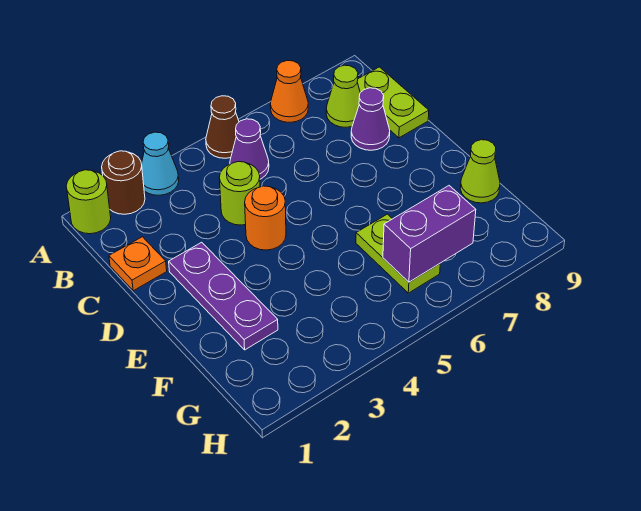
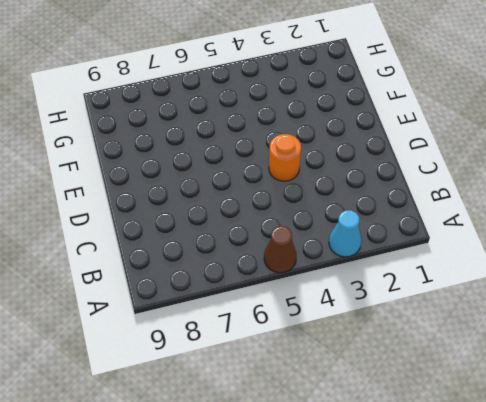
none -> lime 1x1 round brick [66,170,111,234]
none -> brown 1x1 round brick [102,151,145,214]
none -> orange 1x1 cone [270,61,308,122]

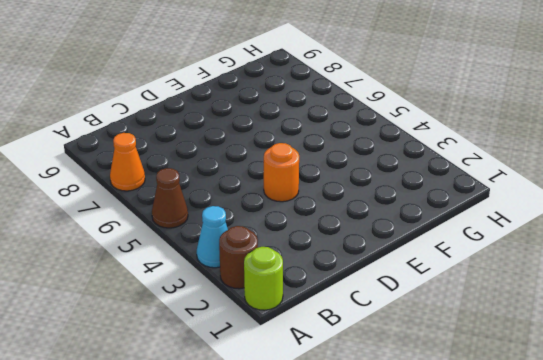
none -> purple 1x1 cone [230,119,269,179]
none -> lime 1x1 cone [326,65,360,127]
none -> lime 1x2 plate [357,67,429,138]

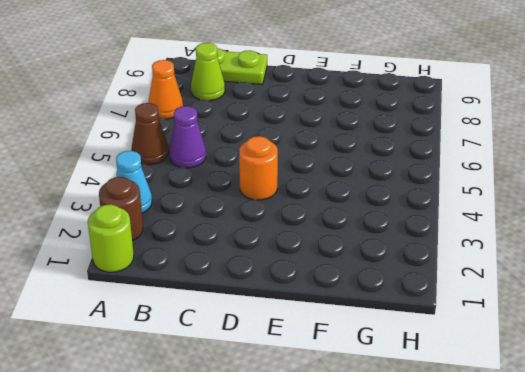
none -> orange 1x1 plate [109,237,167,291]
none -> lime 1x1 round brick [219,162,260,225]
none -> purple 1x1 cone [351,88,390,150]

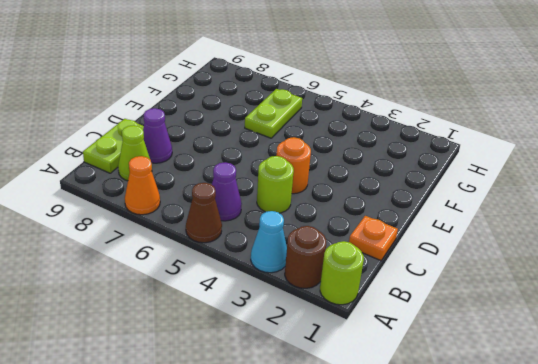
none -> purple 1x3 plate [169,242,278,350]
none -> lime 1x1 cone [460,140,500,203]
none -> purple 1x2 brick [383,186,476,282]

